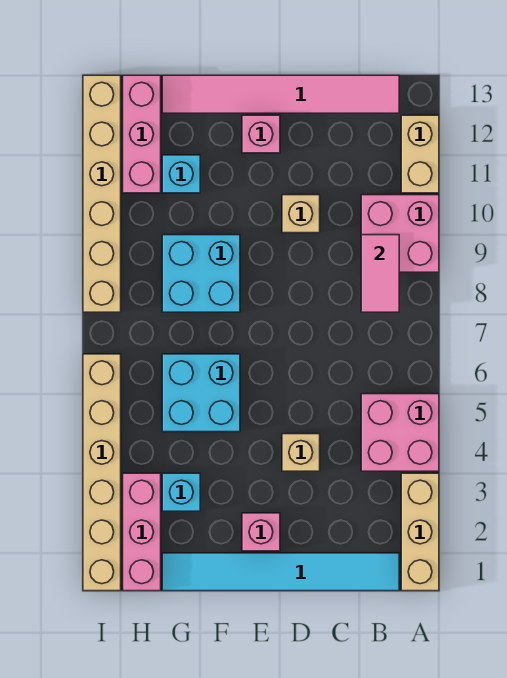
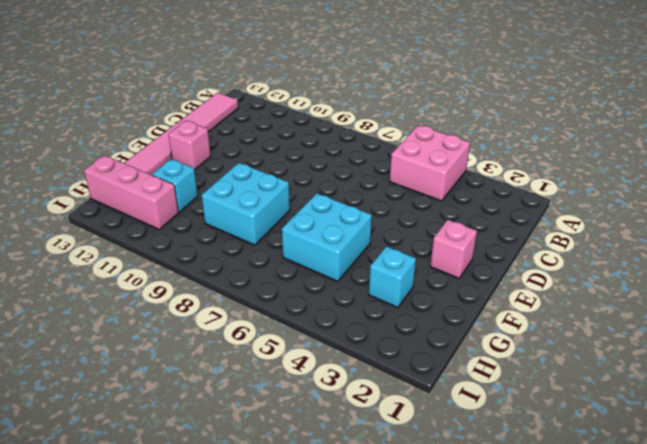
none -> tan 1x3 brick [401,473,439,591]
none -> pink 2x2 brick [361,195,439,272]
none -> tan 1x2 brick [401,115,439,193]

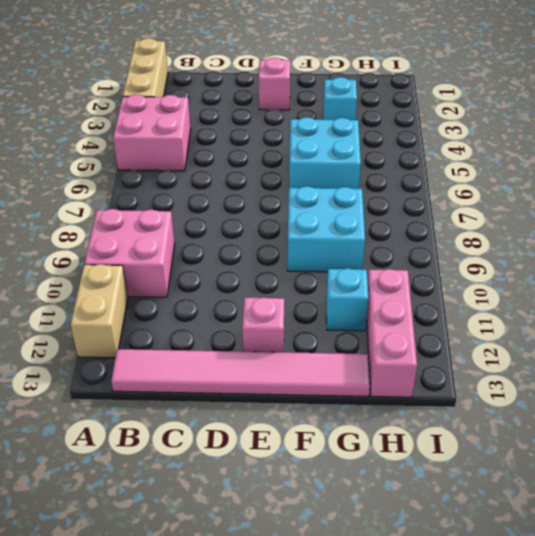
none -> cyan 1x6 tile [162,553,399,591]
none -> tan 1x1 brick [282,434,320,471]
none -> tan 1x1 brick [282,195,320,233]

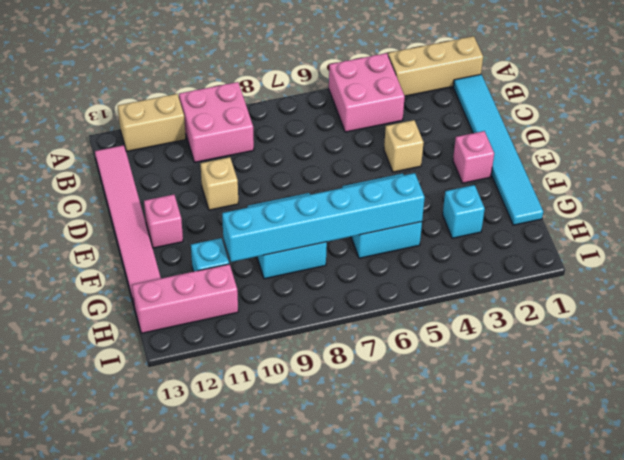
cyan 1x6 brick [222,173,425,262] -> none
none -> pink 1x3 brick [123,473,161,591]
none -> tan 1x6 brick [83,354,121,591]
none -> tan 1x6 brick [83,75,121,312]

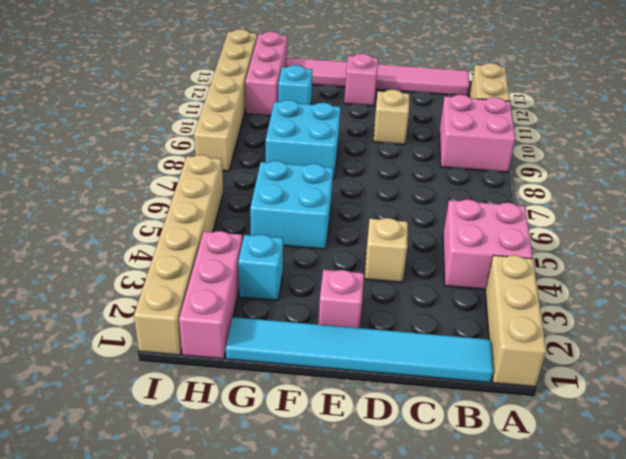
none -> pink 1x2 tile [361,235,399,312]

